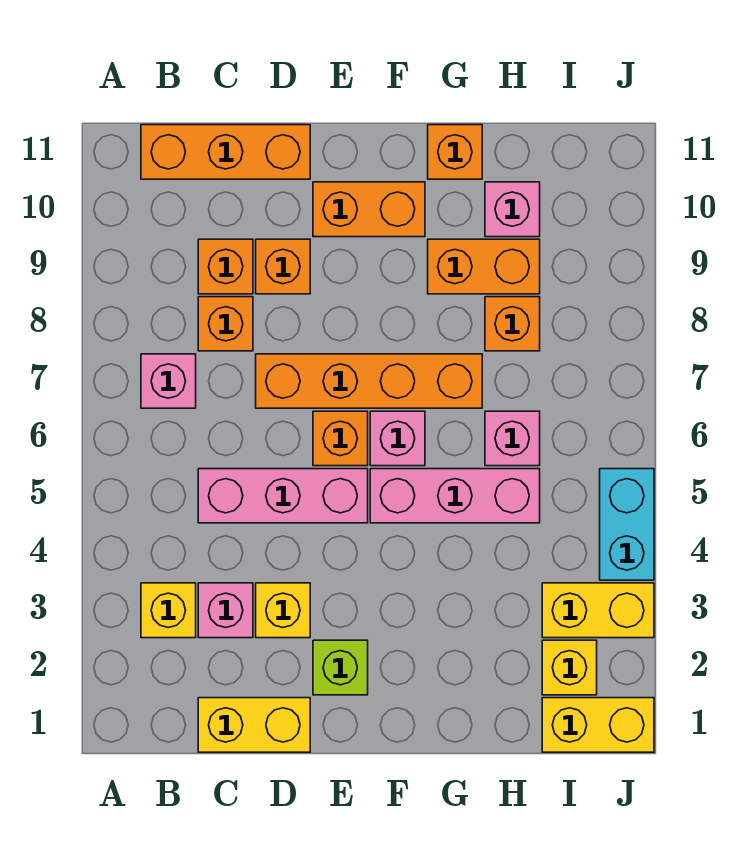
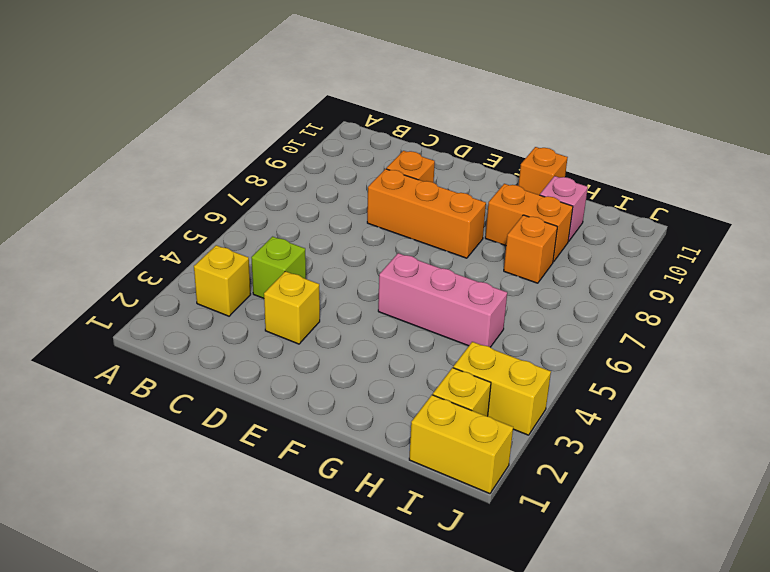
lime 1x1 brick [251,237,306,298] -> lime 1x1 brick moved to [313,640,368,695]
orange 1x3 brick [367,169,486,258] -> orange 1x3 brick moved to [141,125,310,179]
none -> pink 1x1 brick [141,354,196,408]
none -> yellow 1x2 brick [198,698,310,752]
none -> pink 1x1 brick [198,583,253,638]

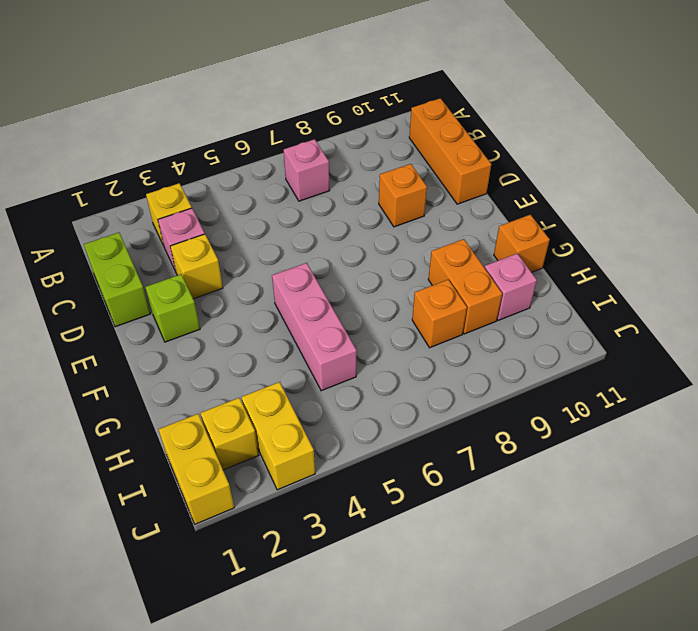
lime 1x2 brick [84,233,150,327] -> yellow 1x2 brick [198,698,310,752]
none -> pink 1x3 brick [198,469,368,523]
none -> orange 1x1 brick [198,297,253,351]
none -> orange 1x1 brick [198,239,253,294]

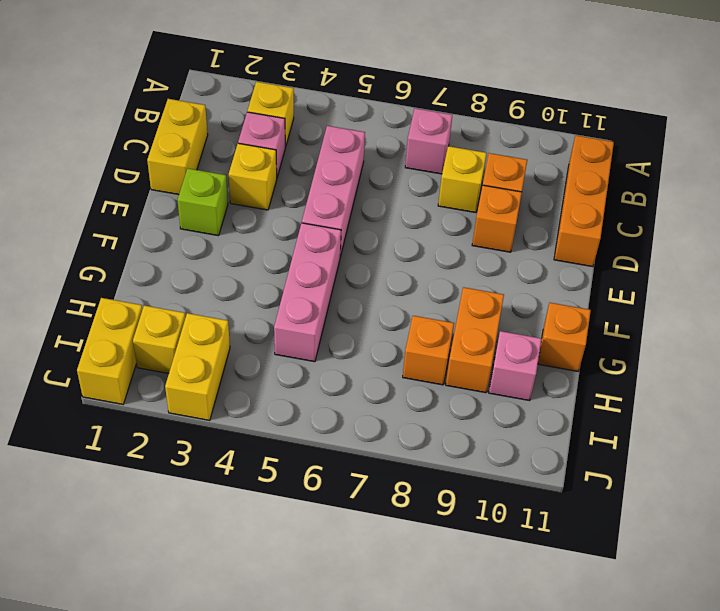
yellow 1x1 brick [438,146,487,213] -> orange 1x1 brick [198,297,253,351]
none -> orange 1x4 brick [256,354,482,408]
none -> orange 1x1 brick [313,411,368,466]
none -> orange 1x2 brick [313,182,425,237]

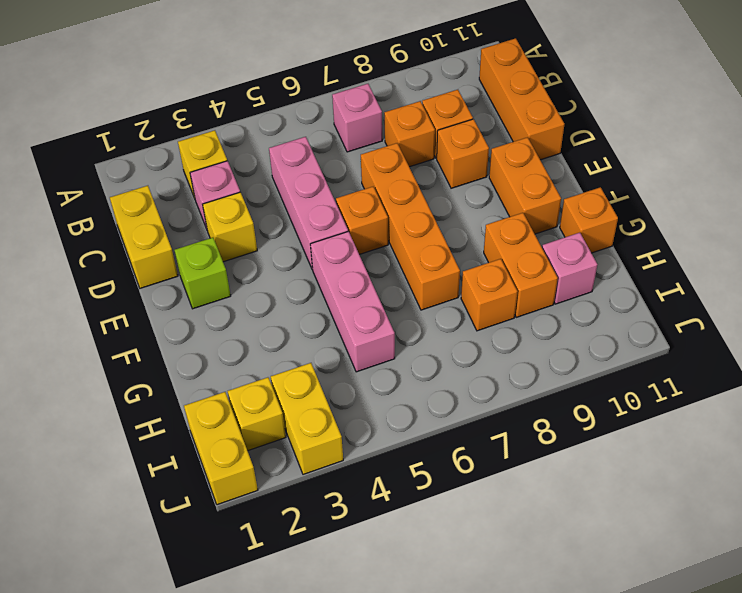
none -> pink 1x1 brick [370,411,425,466]
none -> pink 1x1 brick [485,411,540,466]
none -> cyan 1x2 brick [600,469,654,580]

